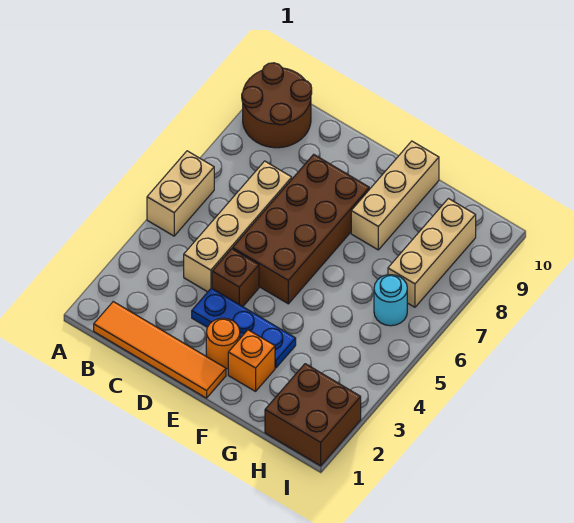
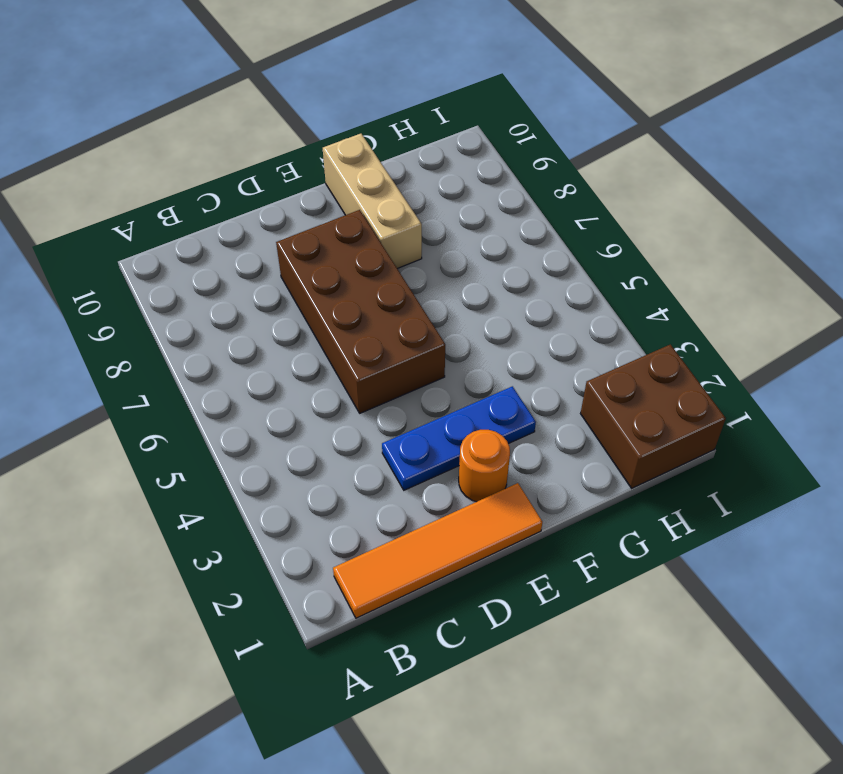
none -> tan 1x2 brick [147,151,214,236]
none -> brown 2x2 round brick [242,63,312,148]
none -> tan 1x4 brick [184,161,292,292]

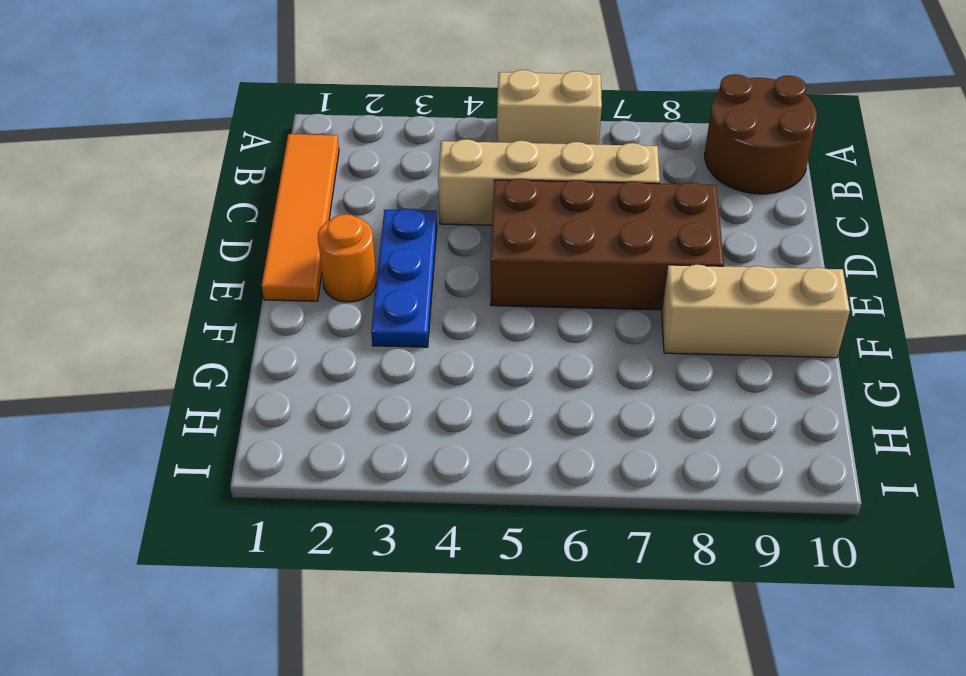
none -> brown 1x1 brick [212,249,259,307]
none -> orange 1x1 brick [228,330,275,391]
none -> brown 2x2 brick [265,364,361,466]

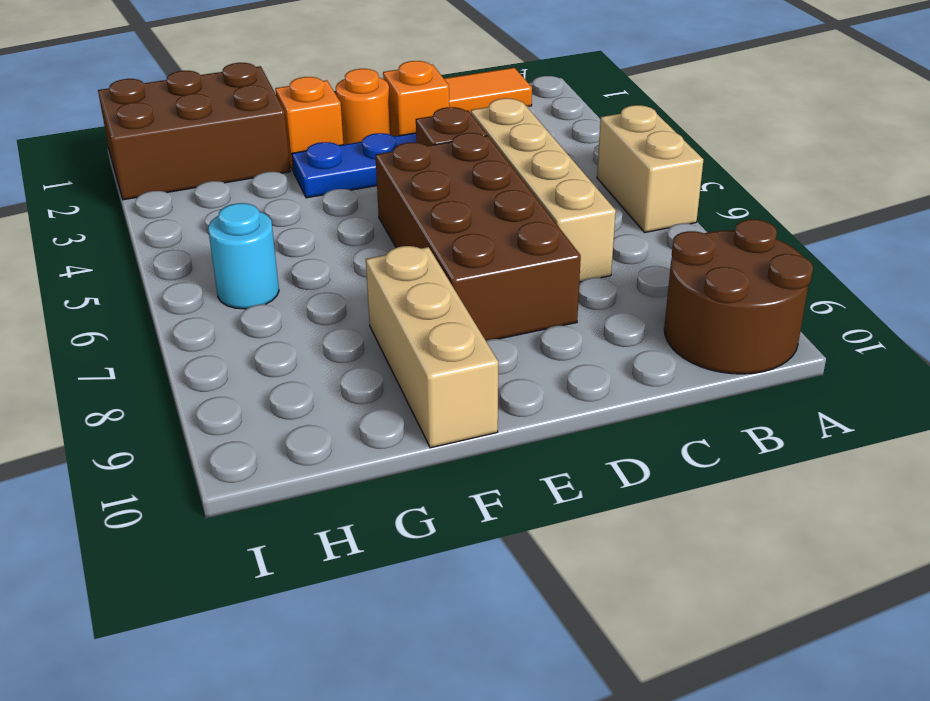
orange 1x1 brick [383,61,449,136] -> none
brown 2x3 brick [98,63,290,200] -> brown 2x2 brick [265,364,361,466]
none -> tan 1x3 brick [388,199,476,307]

